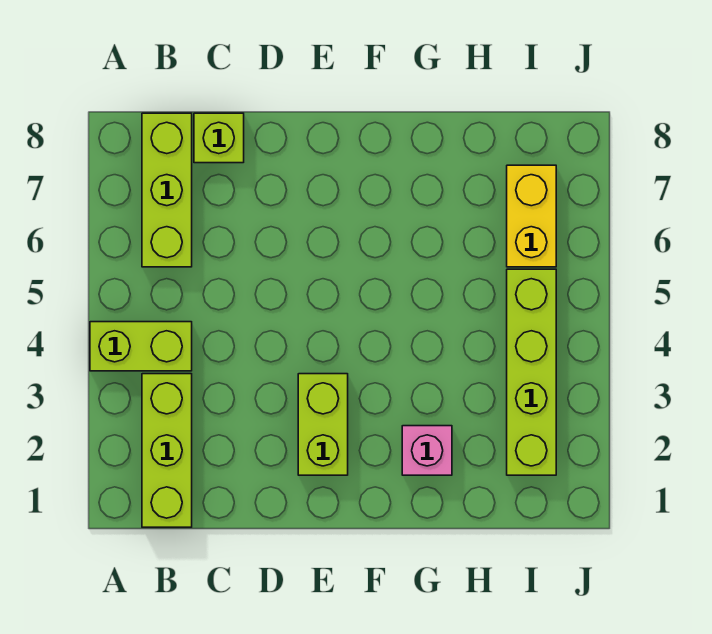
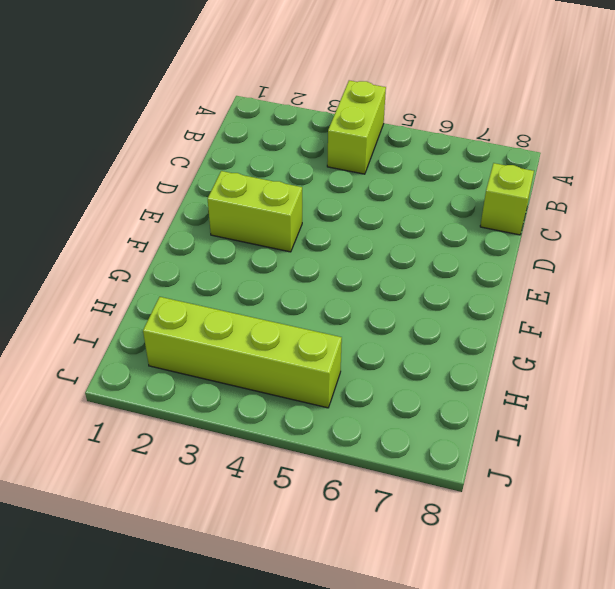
none -> lime 1x3 brick [142,374,192,527]
none -> lime 1x3 brick [142,113,192,267]

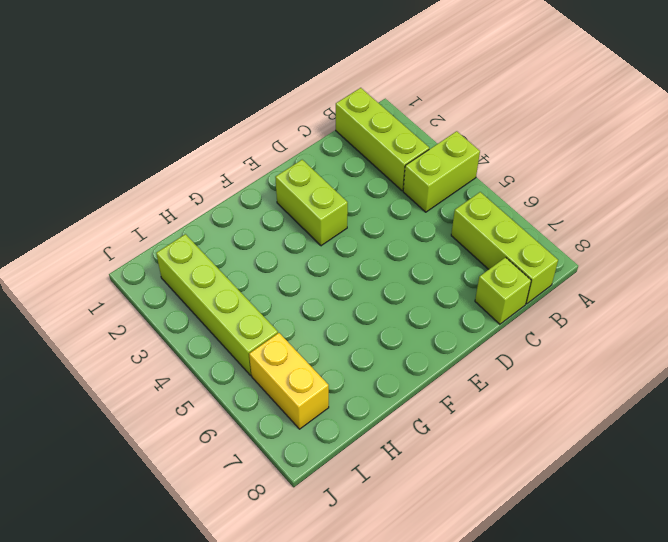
none -> pink 1x1 brick [402,426,452,475]

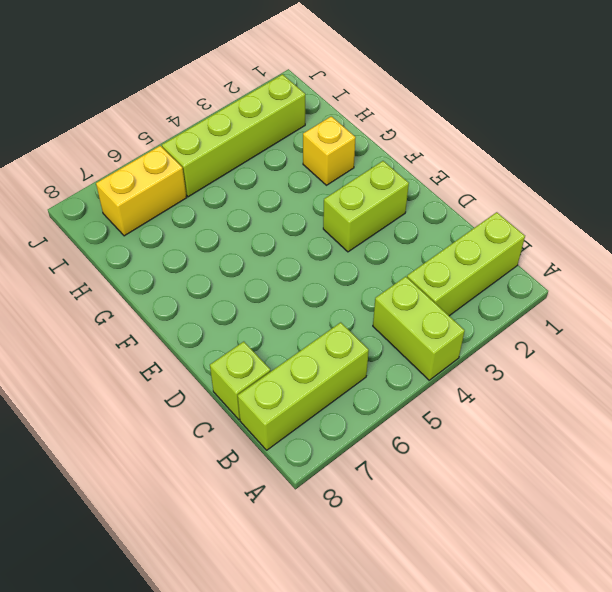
yellow 1x1 brick [303,116,356,185] -> pink 1x1 brick [402,426,452,475]

